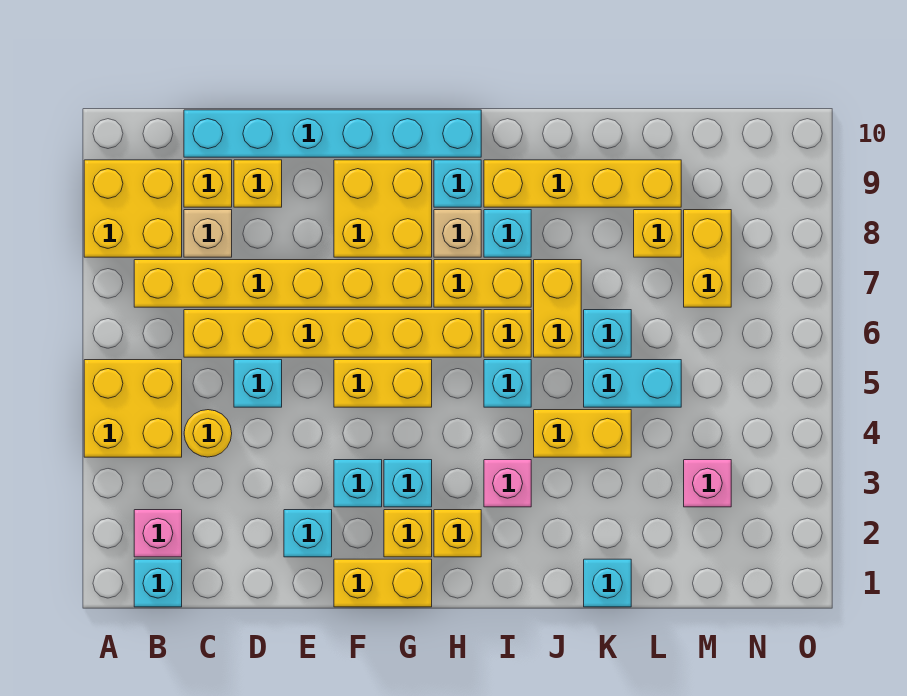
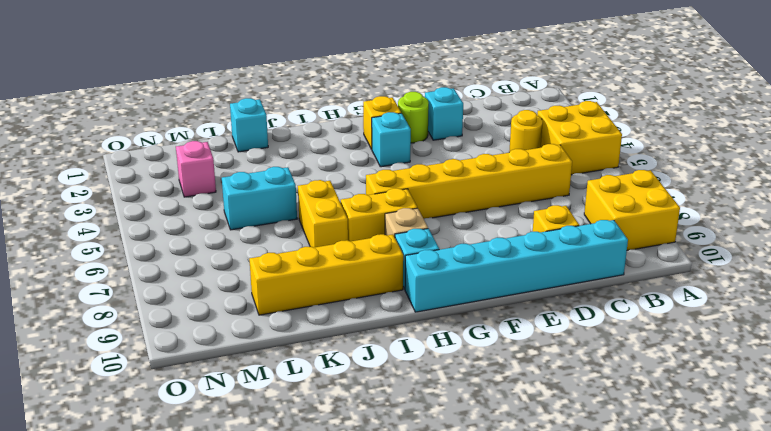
lime 1x1 round brick [398,92,429,143] -> none
none -> cyan 1x1 brick [134,559,182,607]
none -> pink 1x1 brick [134,510,182,557]
none -> yellow 1x6 brick [134,260,432,307]
none -> tan 1x1 brick [184,210,232,257]

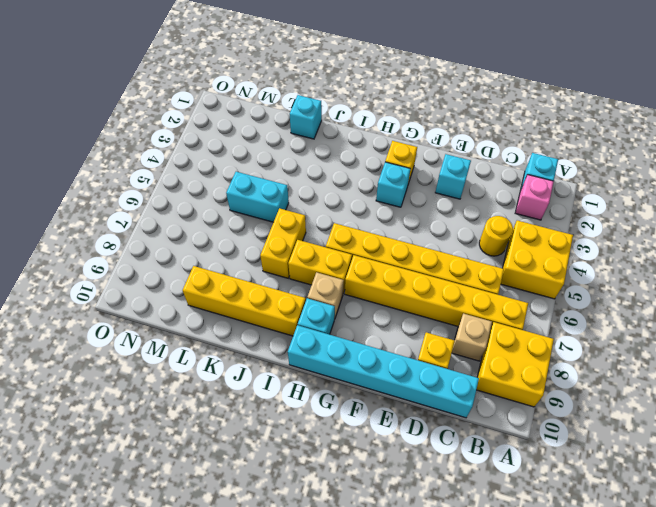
none -> yellow 1x1 brick [184,160,232,207]
none -> cyan 1x1 brick [234,360,282,407]
none -> yellow 1x2 brick [334,559,432,607]
none -> cyan 1x1 brick [334,460,382,507]

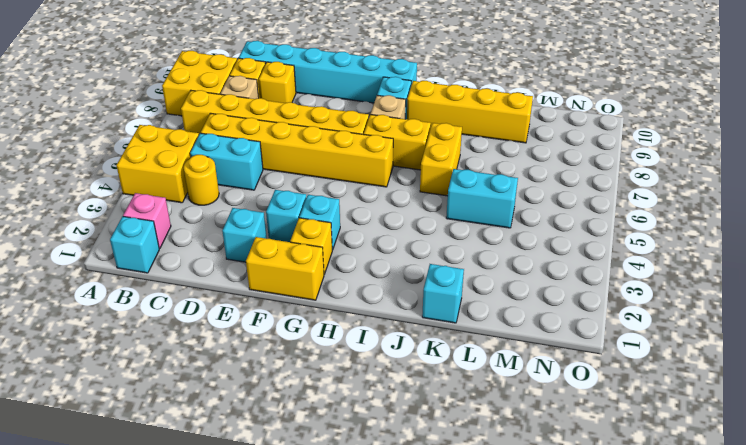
cyan 1x2 brick [190,133,263,190] -> cyan 1x1 brick [234,360,282,407]
none -> yellow 1x2 brick [334,360,432,407]
none -> yellow 2x2 brick [334,160,432,257]
none -> yellow 1x1 brick [434,510,481,557]
none -> pink 1x1 brick [484,460,531,507]

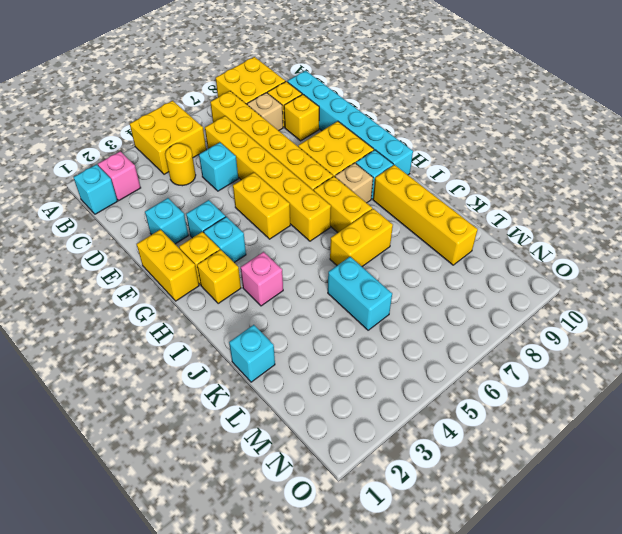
none -> cyan 1x1 brick [484,360,531,407]
none -> yellow 1x1 brick [484,310,531,357]
none -> cyan 1x1 brick [484,210,531,257]
none -> yellow 1x2 brick [534,410,631,457]

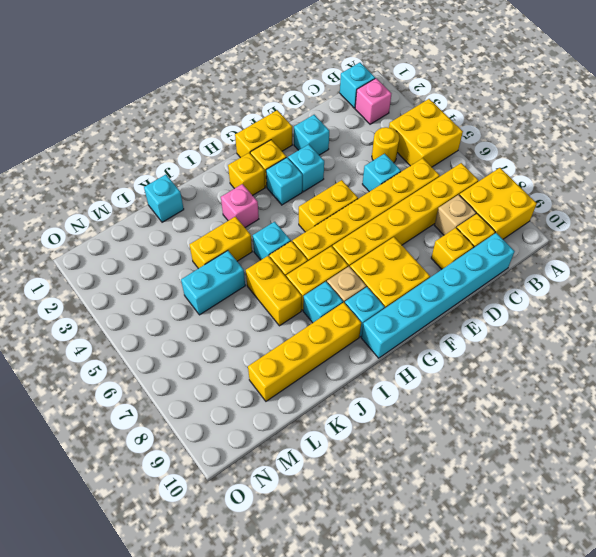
none -> cyan 1x1 brick [584,310,631,357]
none -> yellow 1x1 brick [634,210,681,257]
none -> pink 1x1 brick [684,460,731,507]
none -> yellow 1x2 brick [684,210,731,307]

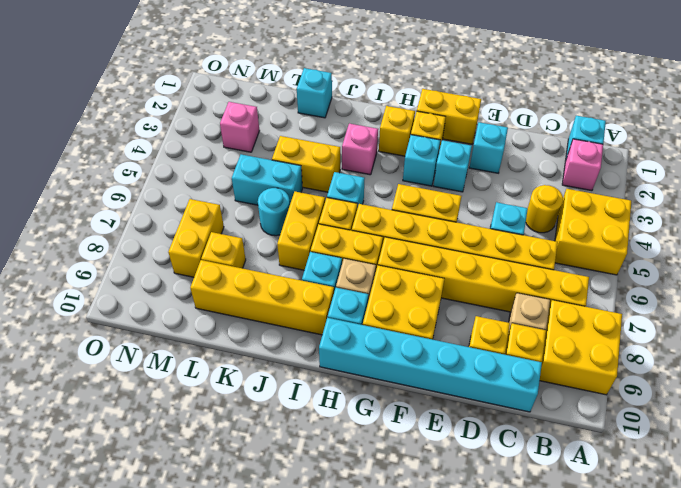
cyan 1x1 round brick [258,188,290,236] -> cyan 1x1 brick [584,310,631,357]

